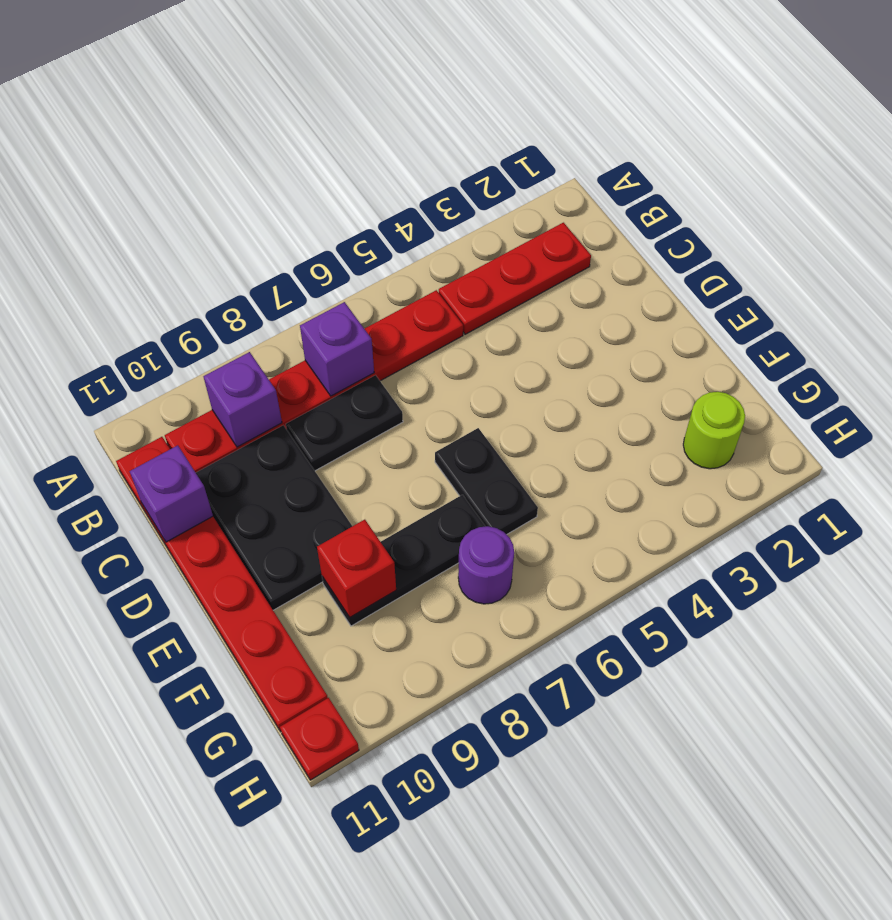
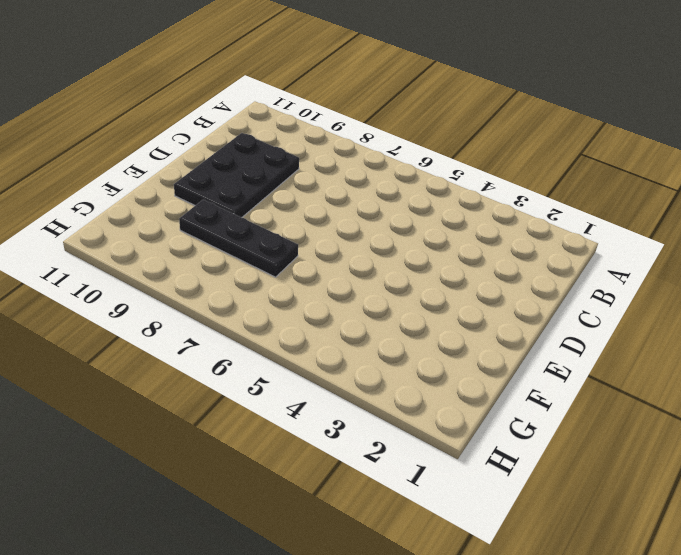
none -> red 1x3 plate [439,223,591,334]
none -> red 1x6 plate [165,290,463,473]
none -> red 1x6 plate [116,437,328,732]

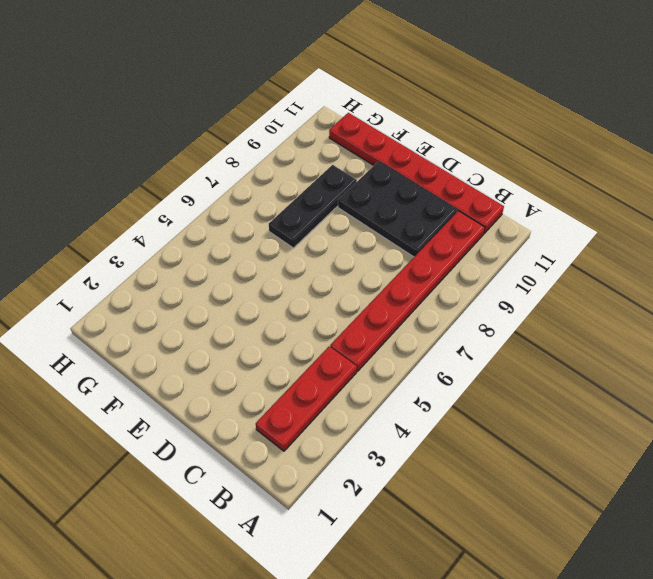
none -> black 1x2 plate [286,375,403,471]
none -> black 1x2 plate [435,428,538,535]
none -> lime 1x1 round brick [683,392,745,469]

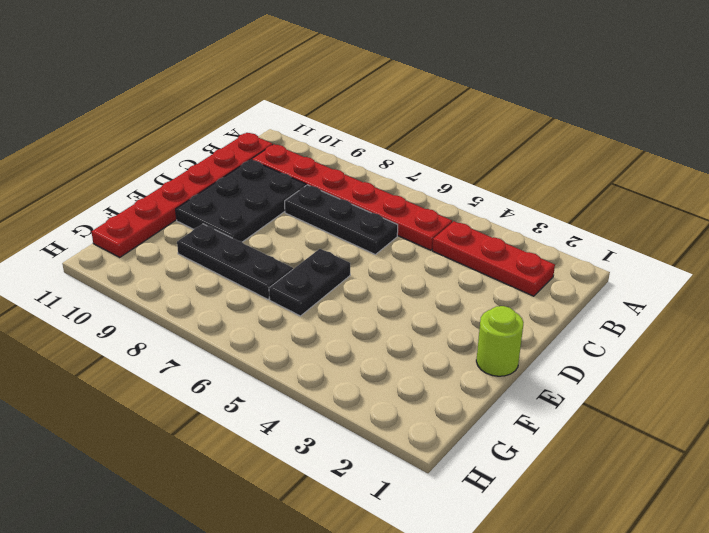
black 1x3 plate [285,185,398,254] -> black 1x2 plate [286,375,403,471]
lime 1x1 round brick [476,306,524,376] -> lime 1x1 round brick moved to [683,392,745,469]
none -> purple 1x1 round brick [458,526,514,604]
none -> red 1x1 plate [280,698,359,780]
none -> purple 1x1 brick [300,302,374,396]

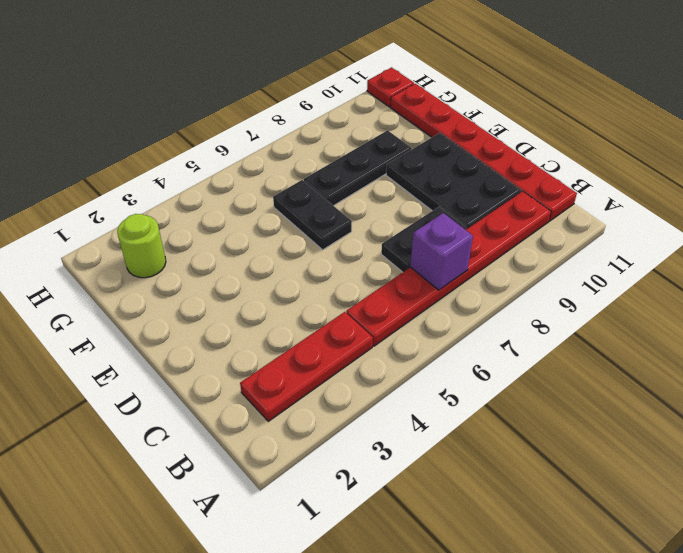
none -> purple 1x1 round brick [458,526,514,604]
none -> purple 1x1 brick [203,352,282,447]
none -> purple 1x1 brick [130,445,213,542]

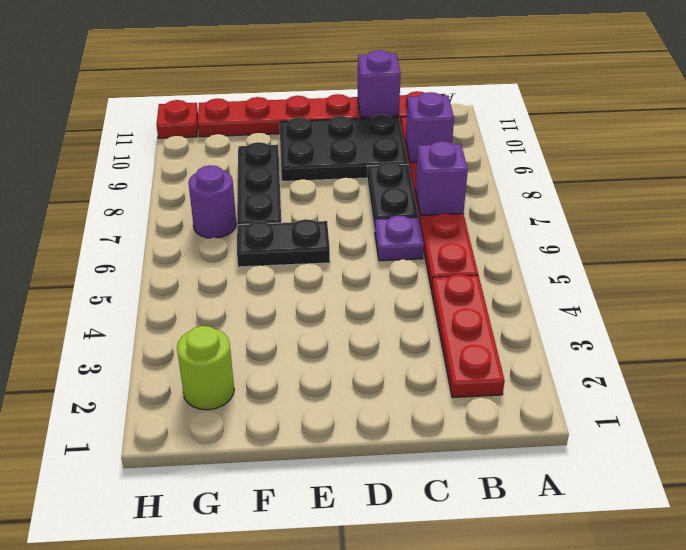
purple 1x1 plate [375,215,424,261] -> none
none -> red 1x1 brick [317,520,396,617]

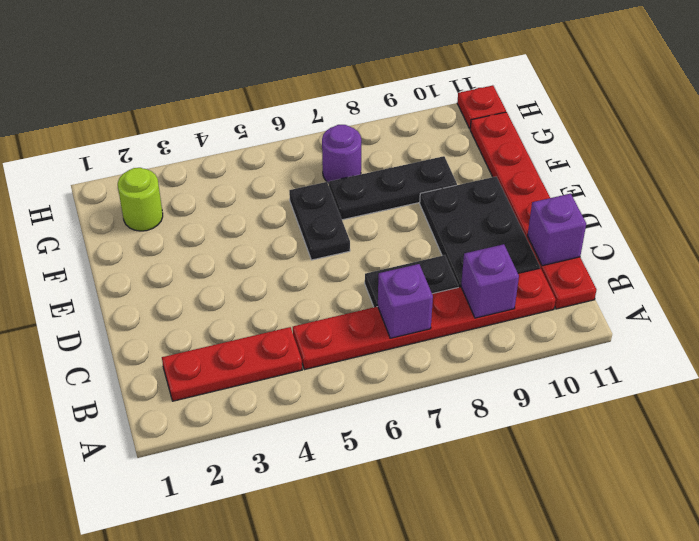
none -> red 1x1 brick [317,520,396,617]

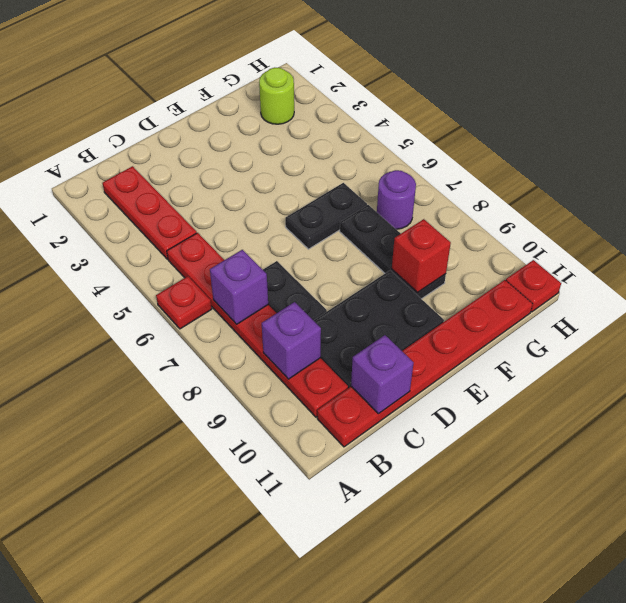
red 1x1 plate [156,276,212,329] -> none

